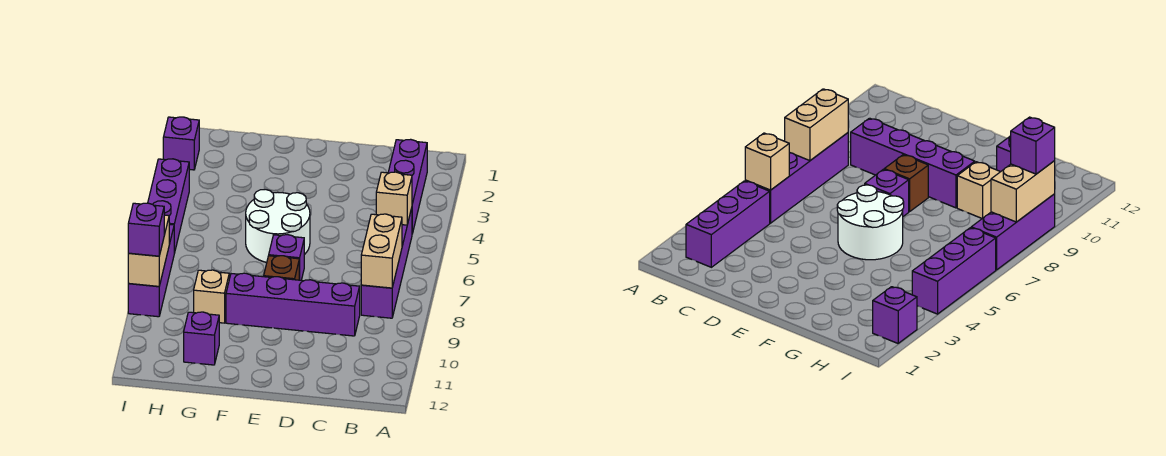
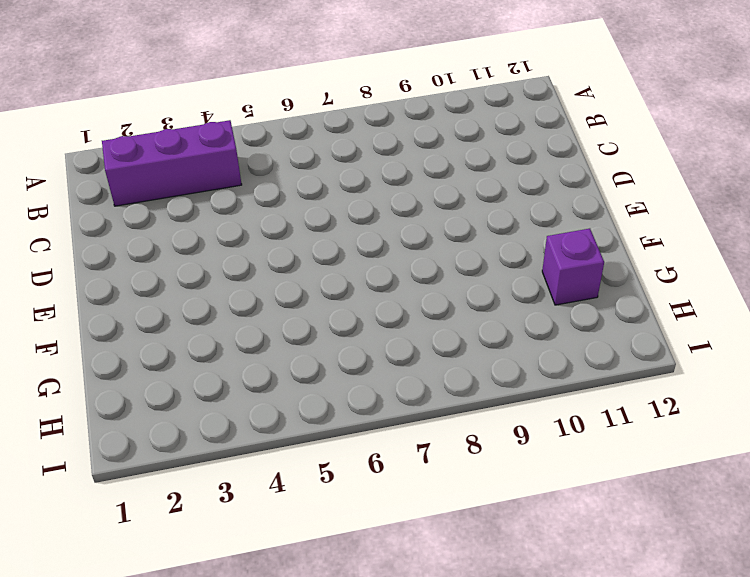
none -> purple 1x4 brick [361,208,412,318]
none -> purple 1x4 brick [226,273,360,336]
none -> white 2x2 round brick [246,189,310,262]

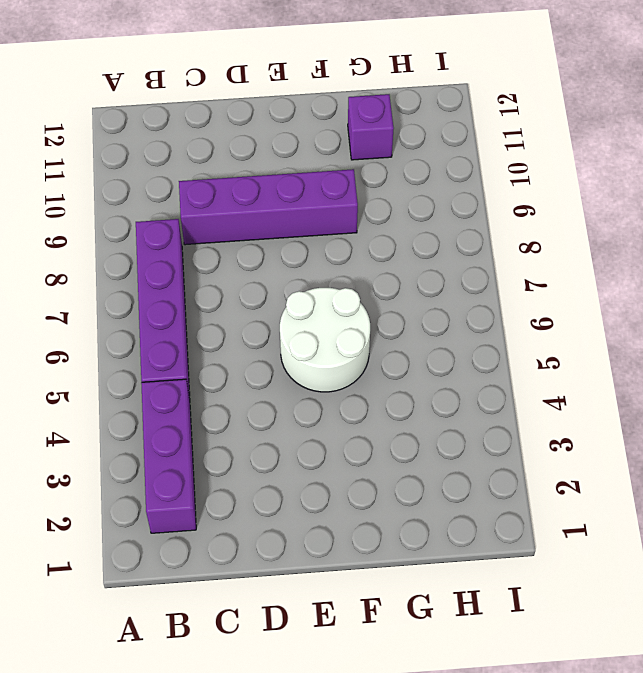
none -> purple 1x1 brick [269,235,304,280]
none -> brown 1x1 brick [264,256,299,280]
none -> tan 1x1 brick [194,270,229,323]

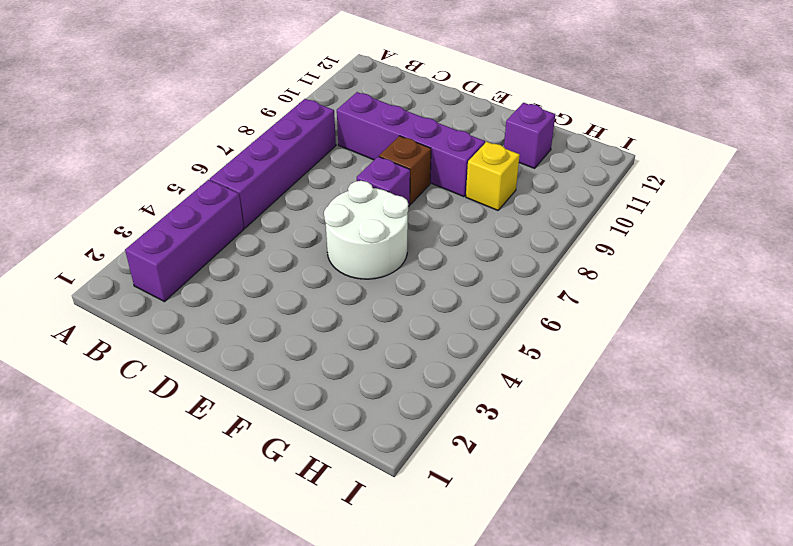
yellow 1x1 brick [466,142,520,210] -> tan 1x1 brick [194,270,229,323]
none -> purple 1x1 brick [163,117,199,170]
none -> purple 1x3 brick [148,159,189,253]
none -> purple 1x3 brick [128,224,174,317]

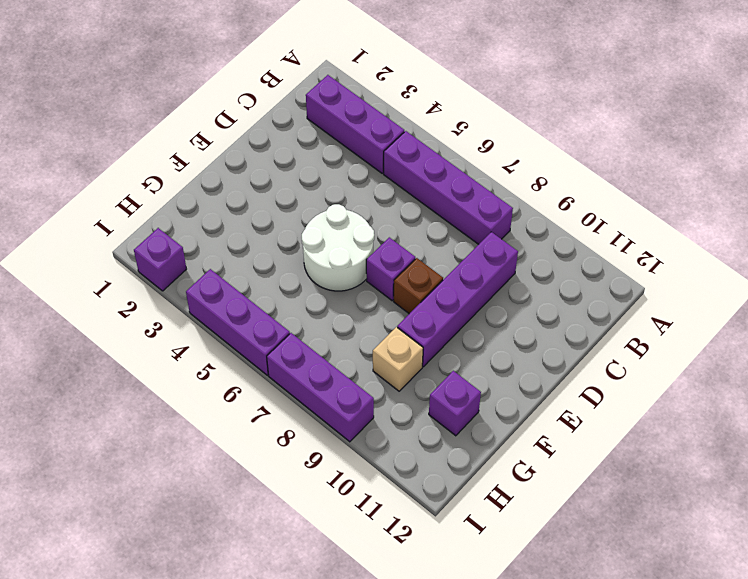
none -> tan 1x1 brick [376,172,412,225]
none -> tan 1x2 brick [361,214,402,288]
none -> tan 1x2 brick [128,215,169,286]

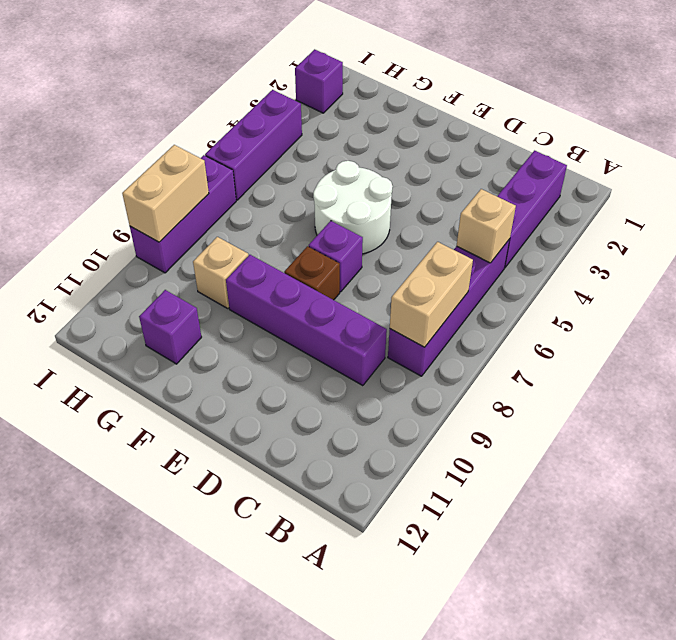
none -> purple 1x1 brick [128,203,164,256]

